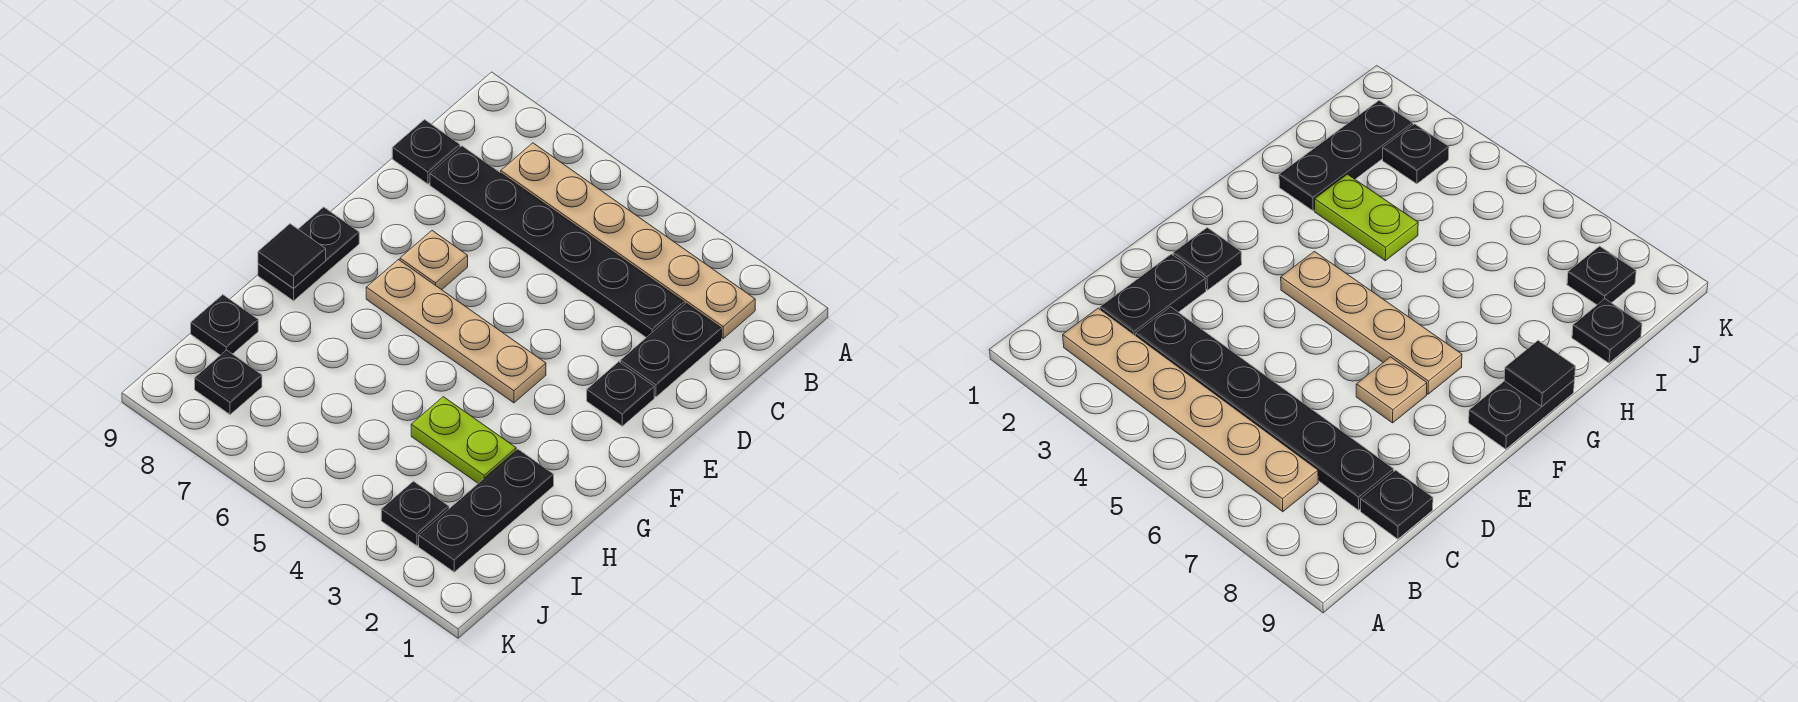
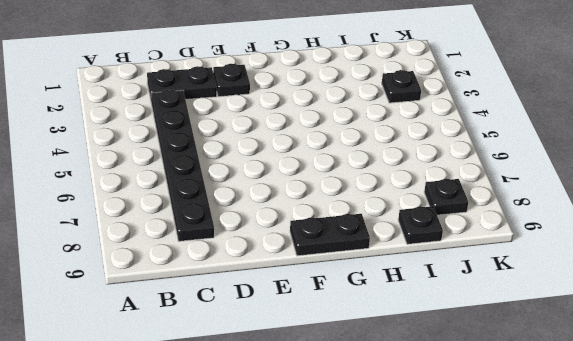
none -> tan 1x6 plate [501,143,755,339]
none -> black 1x1 plate [392,120,460,184]
none -> tan 1x1 plate [400,231,468,290]

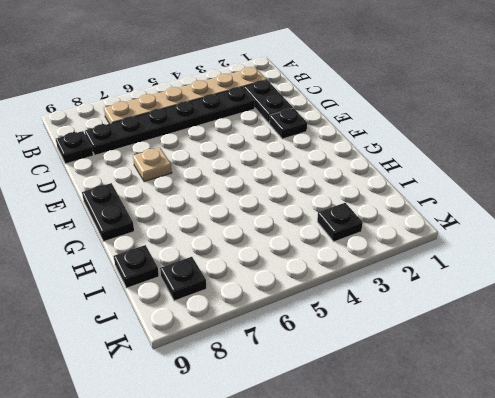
none -> tan 1x4 plate [366,260,546,403]
none -> black 1x3 plate [419,449,554,572]
none -> lime 1x2 plate [411,397,516,483]

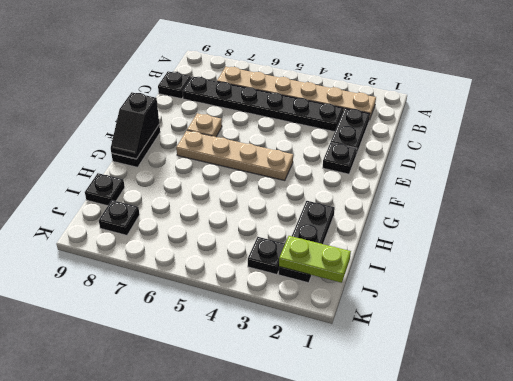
black 1x2 slope [111,92,159,159] -> black 1x1 tile [258,224,326,288]
lime 1x2 plate [279,236,351,283] -> lime 1x2 plate moved to [411,397,516,483]

